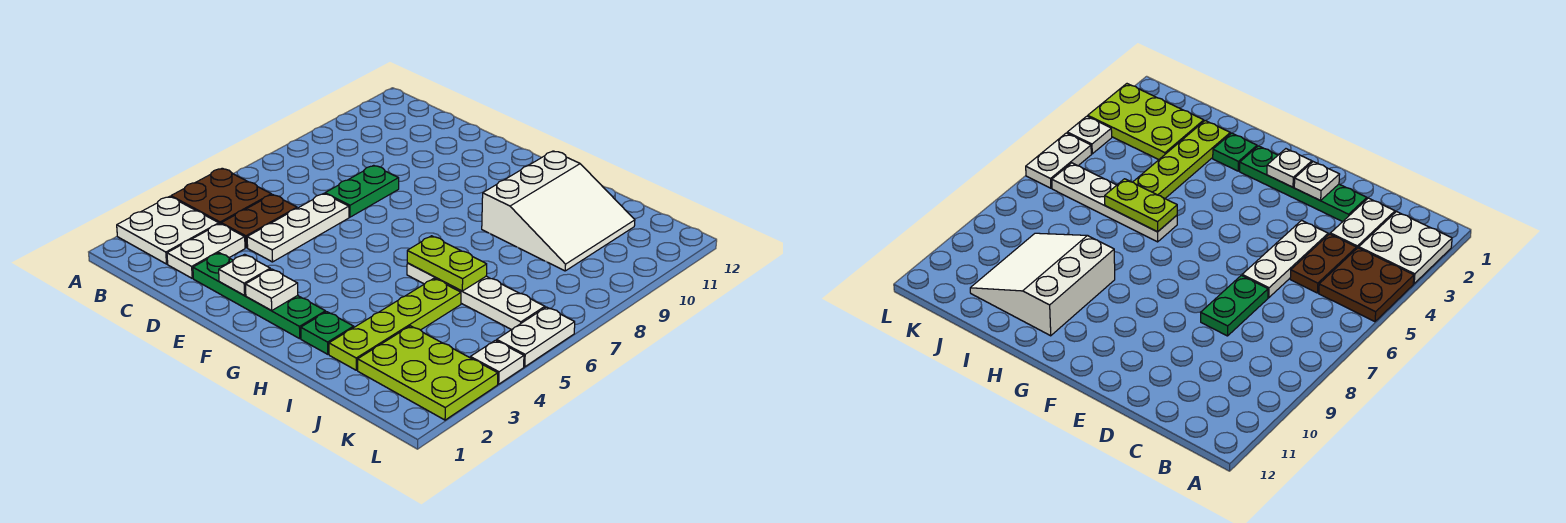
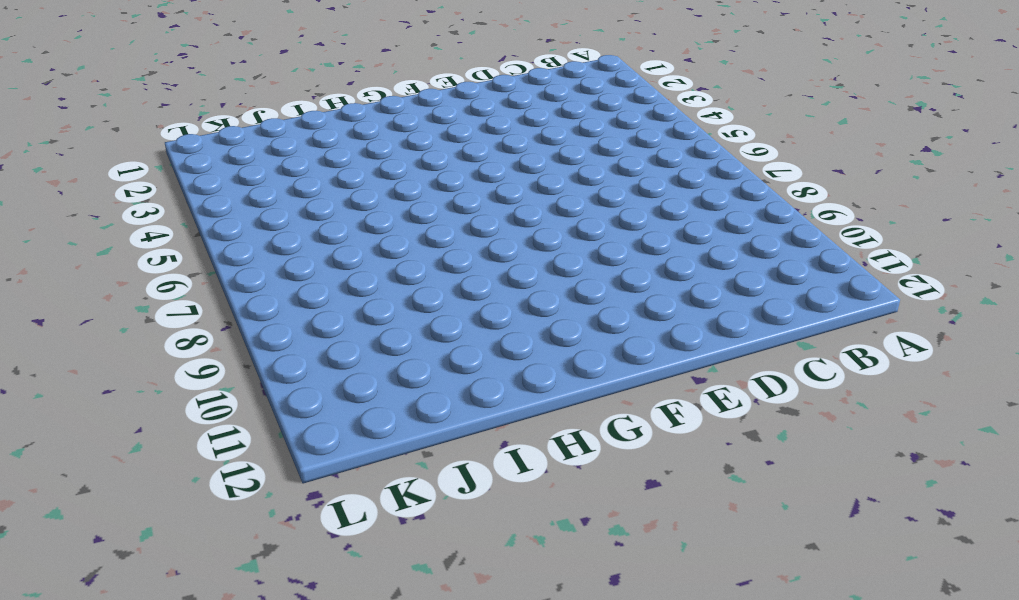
none -> white 2x2 plate [117,196,219,264]
none -> brown 2x2 plate [171,168,271,224]
none -> white 1x2 plate [167,224,245,278]

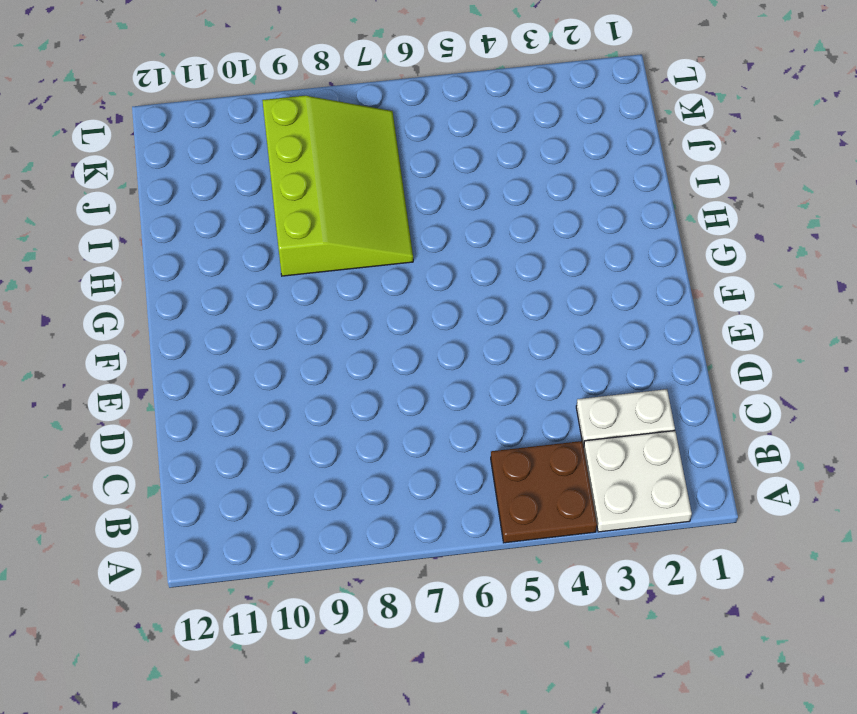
lime 3x4 slope [262,96,413,276] -> white 3x3 slope [482,151,635,271]
none -> brown 1x2 plate [221,195,297,248]
none -> green 1x4 plate [193,253,326,339]
none -> white 1x3 plate [247,194,349,262]

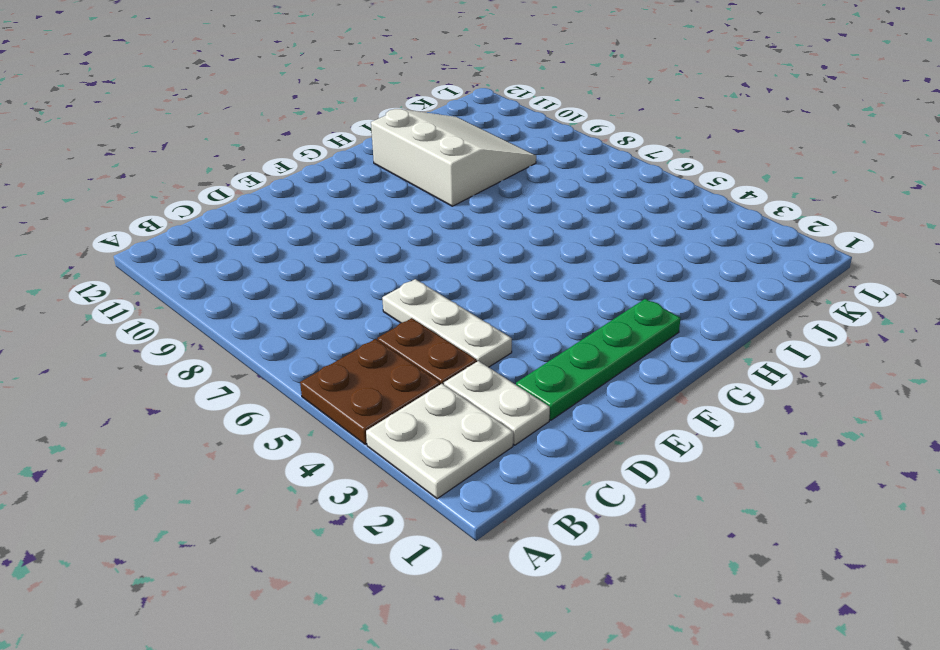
none -> green 1x2 plate [325,165,399,217]
none -> green 1x1 plate [301,312,354,354]
none -> white 1x4 plate [407,263,545,330]

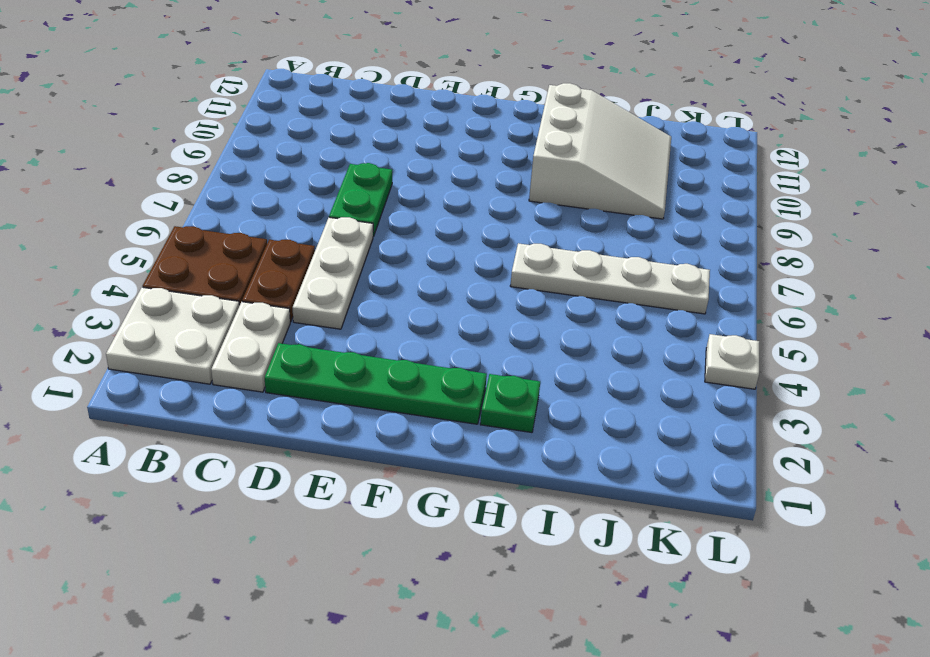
none -> lime 1x4 plate [329,279,461,370]
none -> lime 2x3 plate [358,326,498,420]
none -> white 1x2 plate [497,307,575,367]

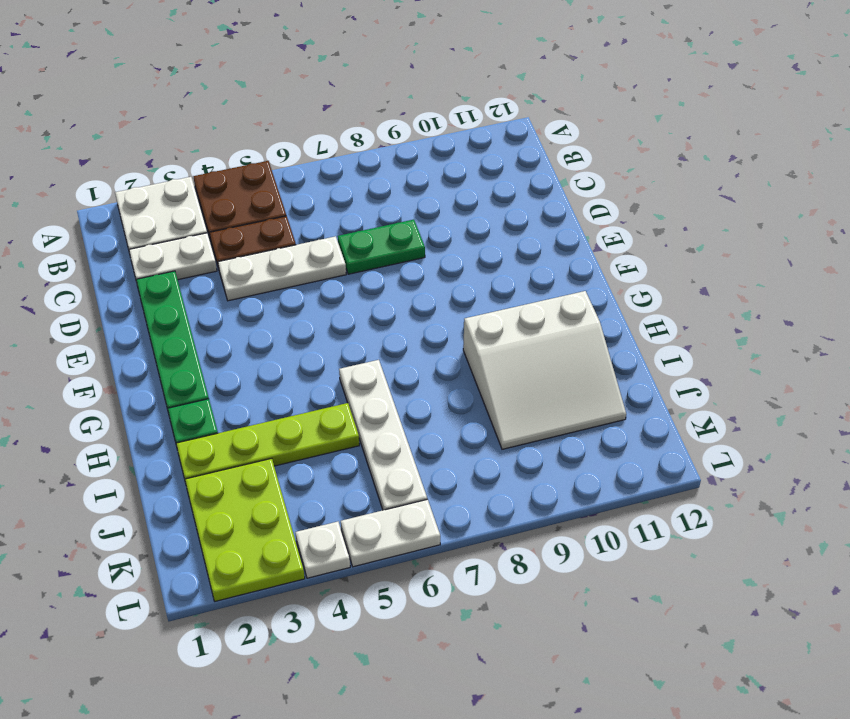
none -> white 1x1 plate [219,254,270,295]
none -> white 1x1 plate [245,269,298,311]
none -> lime 1x2 plate [407,236,487,291]

